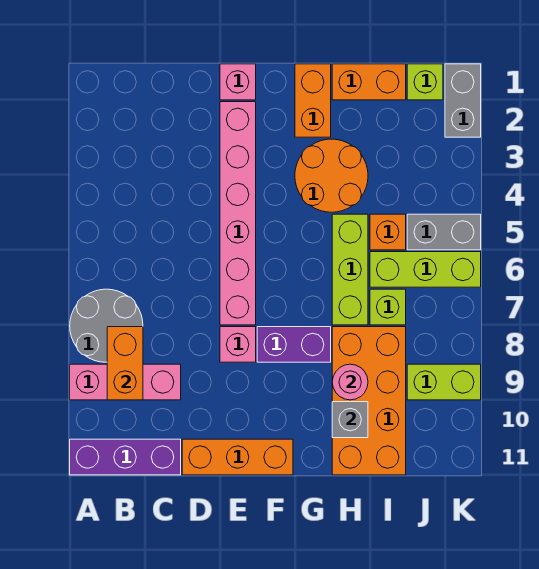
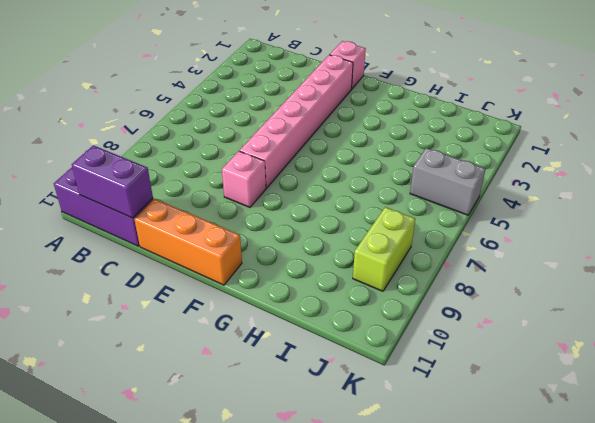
purple 1x2 brick [72,145,153,218] -> purple 1x2 brick moved to [257,327,331,362]
lime 1x2 brick [353,207,415,291] -> lime 1x2 brick turned to [407,364,481,400]
none -> grey 2x2 round brick [70,289,143,362]
none -> pink 1x3 brick [70,364,181,400]
none -> orange 1x2 brick [295,64,331,137]

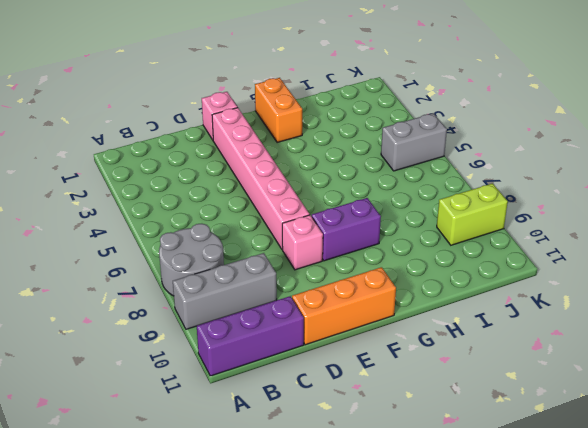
grey 1x3 brick [173,253,277,329] -> pink 1x3 brick [70,364,181,400]
none -> orange 2x2 round brick [295,139,368,212]
none -> orange 1x2 brick [332,64,406,100]
none -> lime 1x3 brick [332,214,368,325]

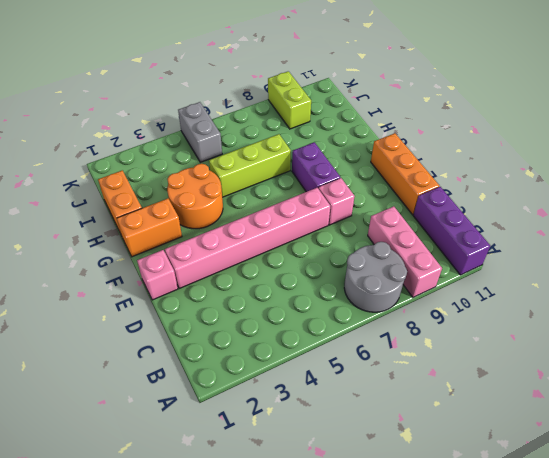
none -> orange 2x4 brick [332,327,406,475]
none -> orange 1x1 brick [370,214,406,250]
none -> lime 1x3 brick [370,252,481,287]

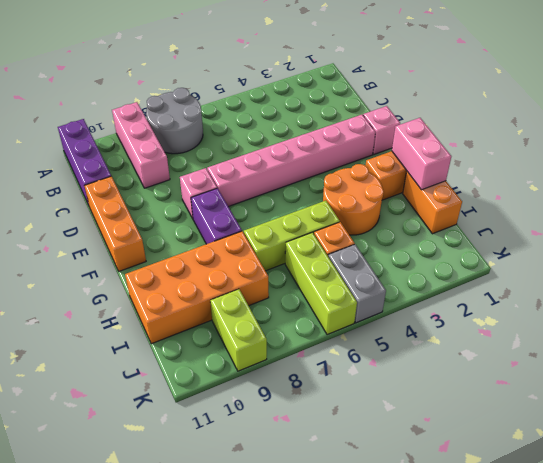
pink 1x2 brick [392,118,451,190] -> none
none -> lime 1x1 brick [370,289,406,325]
none -> lime 1x1 brick [407,64,443,100]
none -> grey 1x2 brick [445,64,481,137]

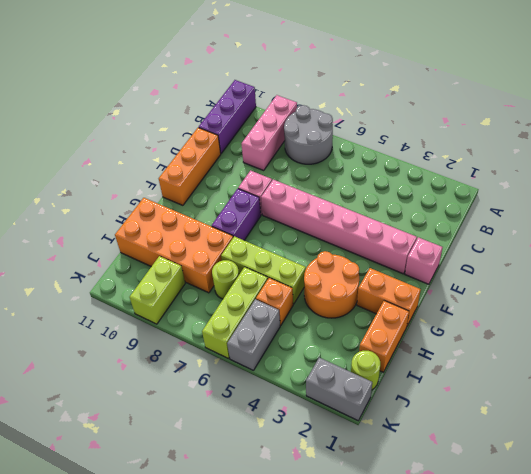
lime 1x1 round brick [212,260,239,299] -> lime 1x1 brick [370,289,406,325]
lime 1x1 round brick [351,351,380,390] -> lime 1x1 brick [407,64,443,100]
none -> orange 1x2 brick [107,327,143,400]
none -> pink 1x1 round brick [332,364,368,400]
none -> grey 1x1 brick [332,402,368,438]

